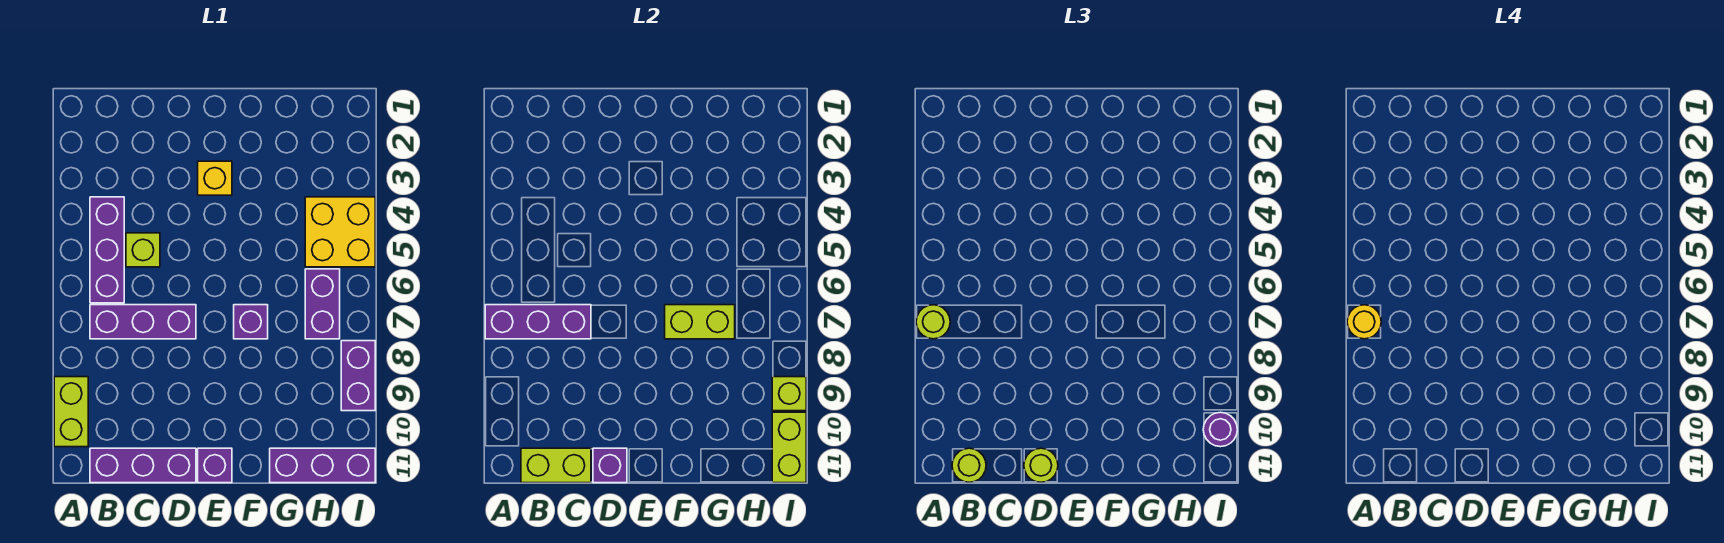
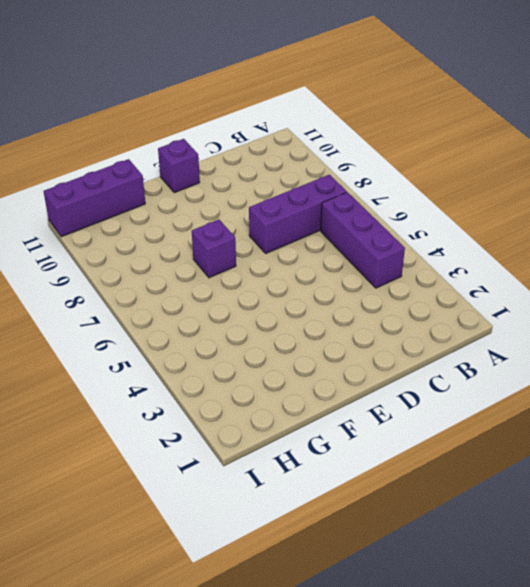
none -> lime 1x2 brick [54,377,88,447]
none -> purple 1x3 brick [90,448,196,483]
none -> lime 1x1 brick [126,233,160,267]

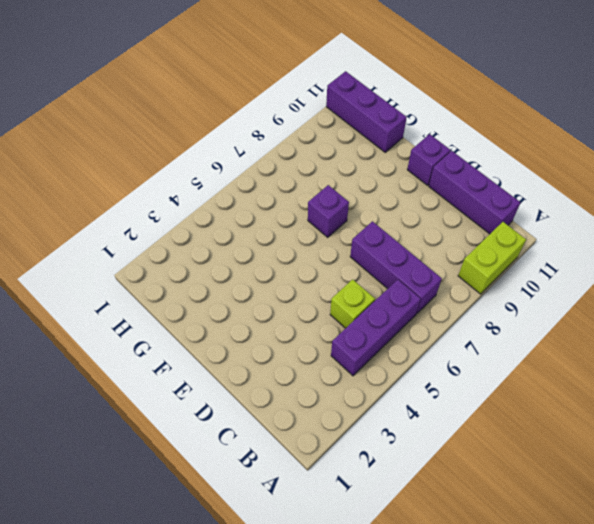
none -> yellow 1x1 brick [198,161,232,195]
none -> yellow 2x2 brick [305,197,375,267]
none -> purple 1x2 brick [305,269,340,339]

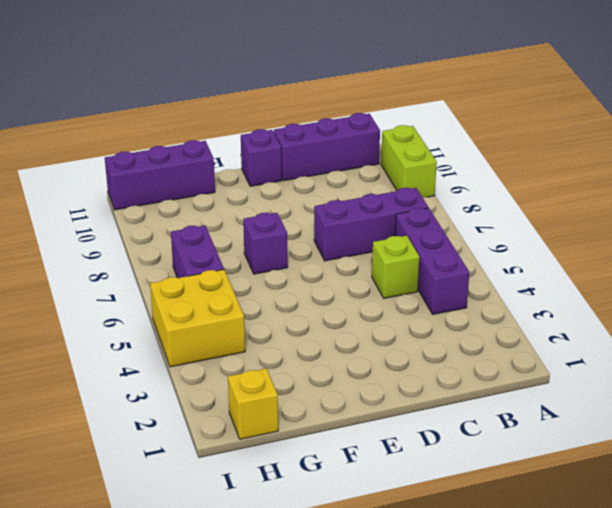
yellow 1x1 brick [228,368,278,439] -> yellow 1x1 brick moved to [198,161,232,195]
none -> purple 1x2 brick [341,341,375,411]
none -> purple 1x3 brick [485,305,591,339]
none -> lime 1x2 brick [521,448,591,483]

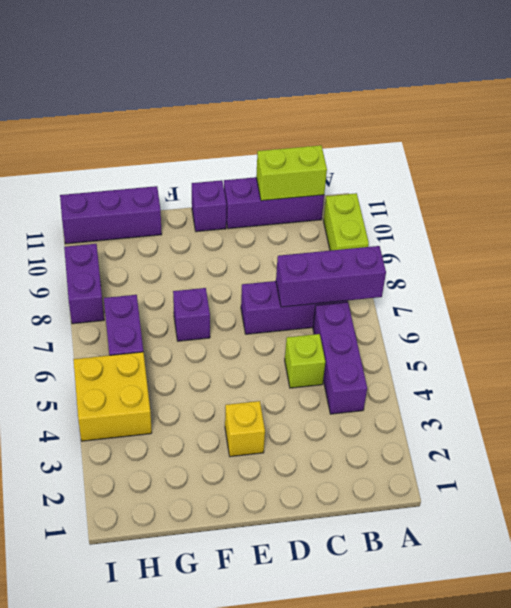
none -> purple 1x1 brick [593,448,627,483]
none -> lime 1x2 brick [665,305,735,339]
none -> lime 1x1 brick [772,377,806,411]

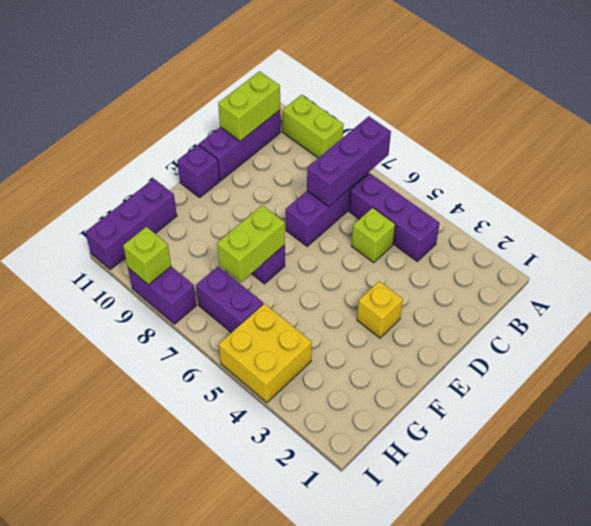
none -> purple 1x1 brick [593,448,627,483]
none -> lime 1x2 brick [772,412,806,483]
none -> lime 1x1 round brick [916,305,950,339]

